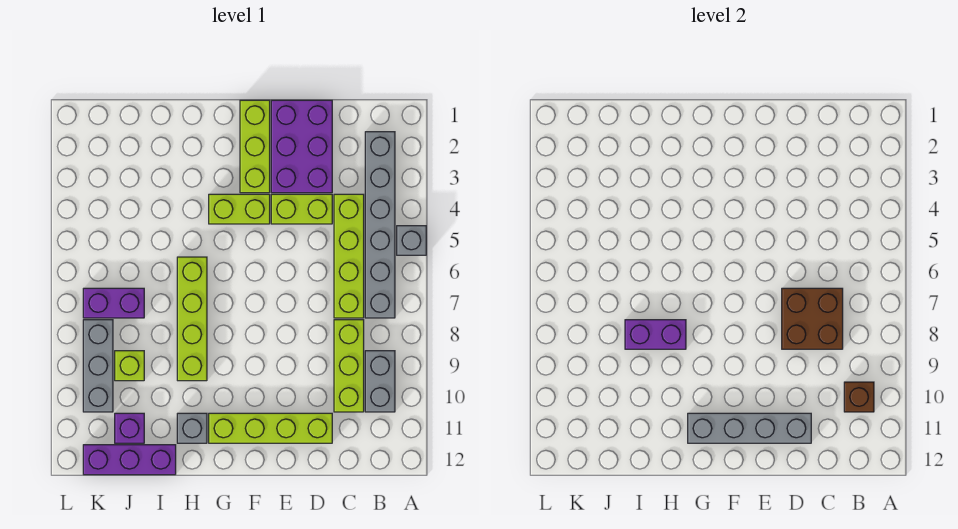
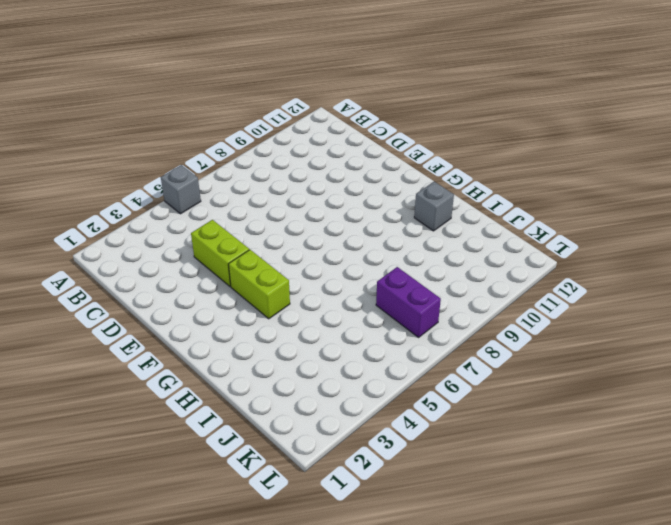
none -> grey 1x6 brick [365,132,395,318]
none -> grey 1x2 brick [365,351,395,412]
none -> lime 1x4 brick [334,194,364,318]

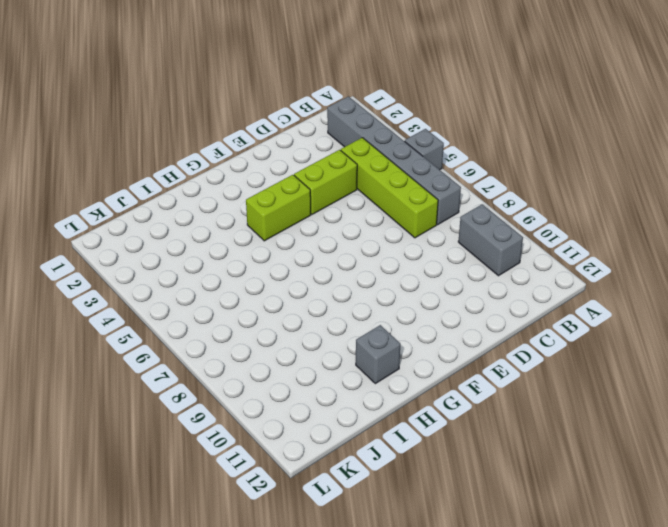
none -> lime 1x3 brick [334,320,364,412]
none -> purple 2x3 brick [271,100,332,193]
none -> lime 1x4 brick [209,413,332,443]

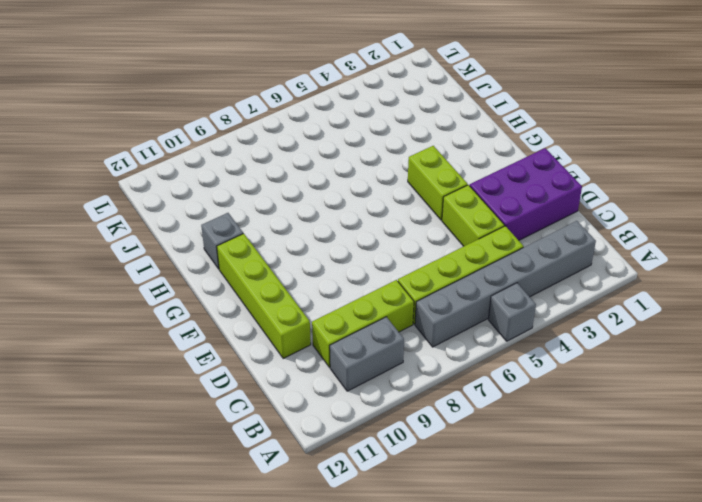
none -> lime 1x3 brick [240,100,270,193]
none -> lime 1x4 brick [177,257,207,381]
none -> purple 1x3 brick [83,445,176,475]

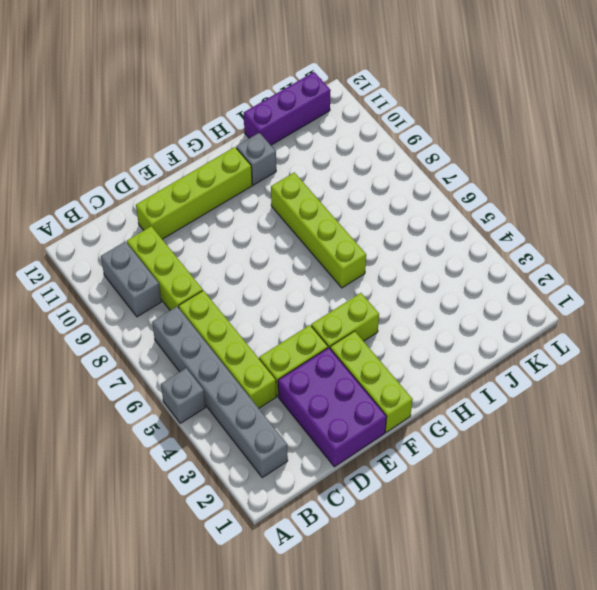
none -> purple 1x2 brick [83,288,144,318]
none -> lime 1x1 brick [115,351,144,381]
none -> purple 1x1 brick [115,413,144,443]

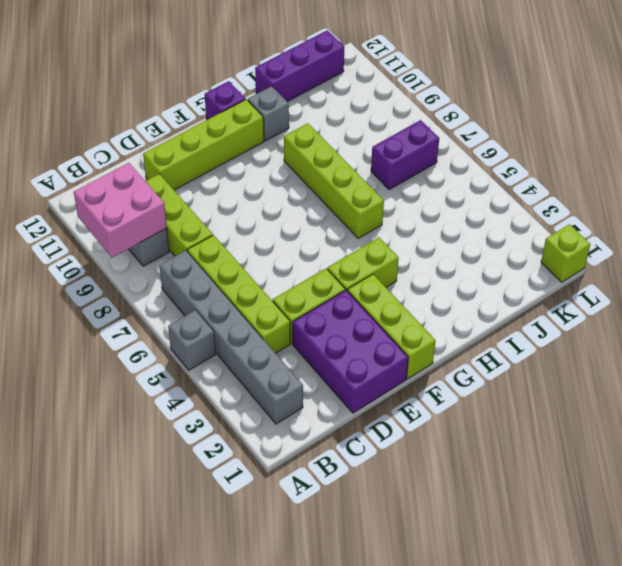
pink 2x2 brick [74,163,167,258] -> brown 1x1 brick [844,382,874,412]
purple 1x1 brick [205,81,246,120] -> purple 1x1 brick moved to [115,413,144,443]
lime 1x1 brick [541,224,590,282] -> lime 1x1 brick moved to [115,351,144,381]
none -> grey 1x3 brick [83,320,113,412]
none -> brown 2x2 brick [782,288,843,349]
none -> grey 1x4 brick [688,413,811,443]

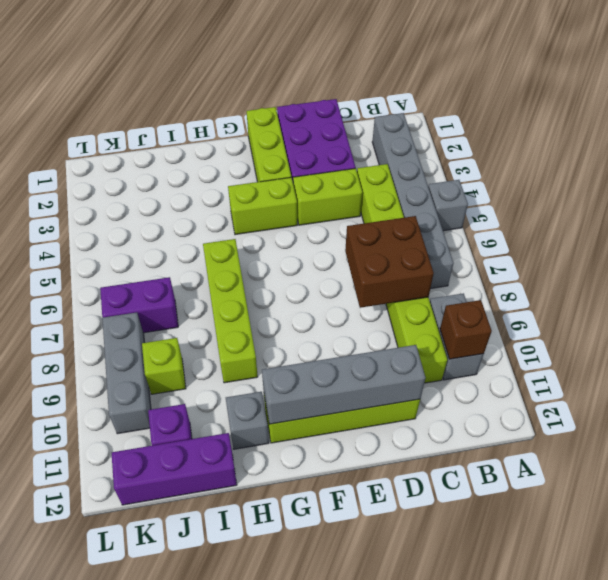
none -> purple 1x2 brick [625,320,686,349]

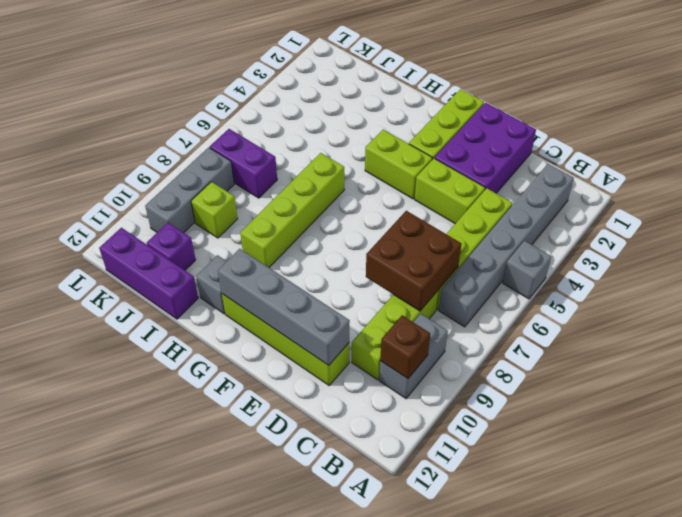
none -> purple 1x2 brick [625,320,686,349]

